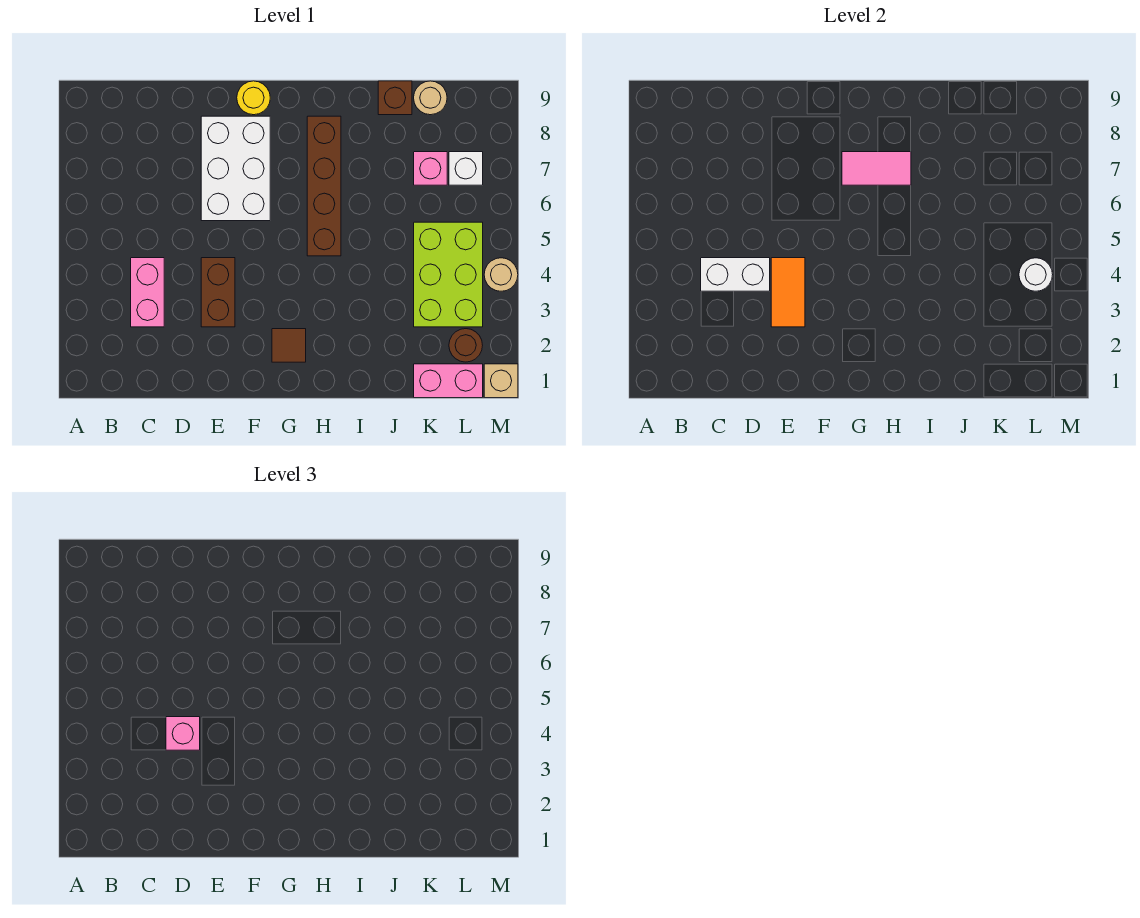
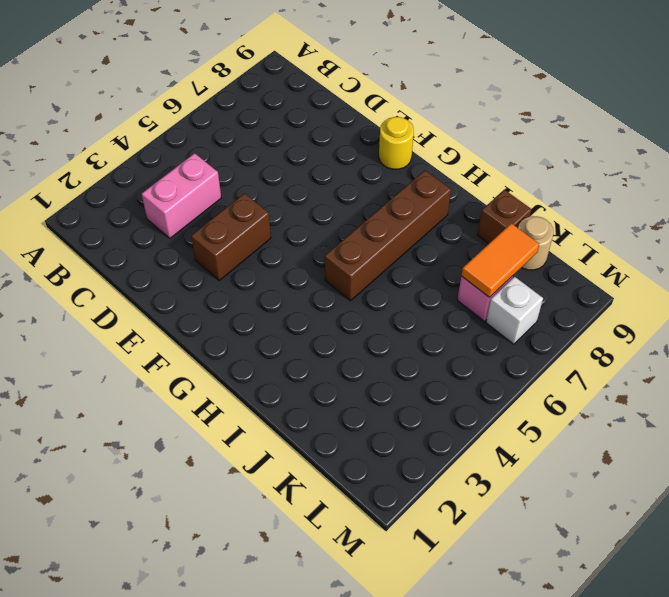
orange 1x2 tile [461,223,539,298] -> orange 1x2 tile moved to [771,258,805,327]
none -> white 2x3 brick [201,116,270,221]
none -> brown 1x1 tile [272,329,306,362]
none -> pink 1x2 brick [414,364,483,398]

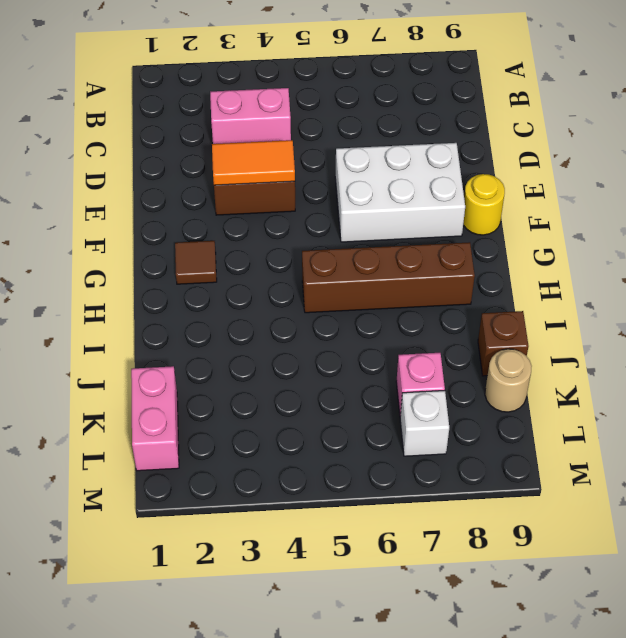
none -> lime 2x3 brick [414,222,483,327]
none -> brown 1x1 round brick [449,329,483,362]
none -> tan 1x1 brick [484,364,518,398]

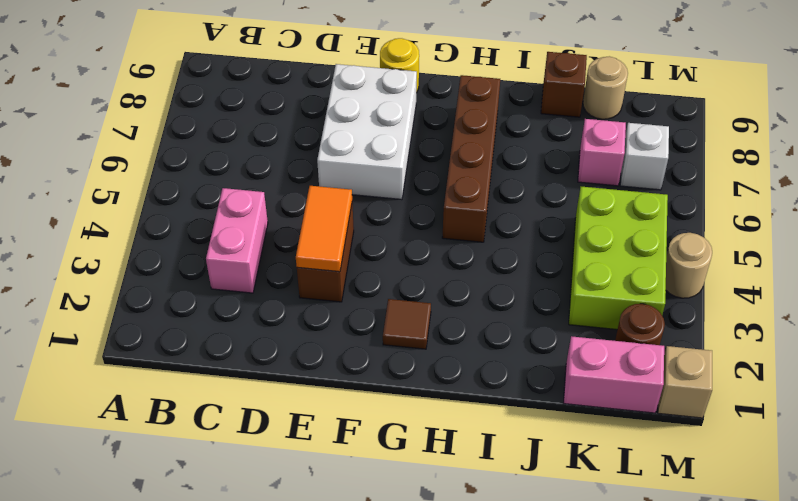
none -> white 1x2 brick [701,258,770,291]
none -> pink 1x2 tile [842,152,911,185]
none -> white 1x1 round brick [1019,258,1053,291]

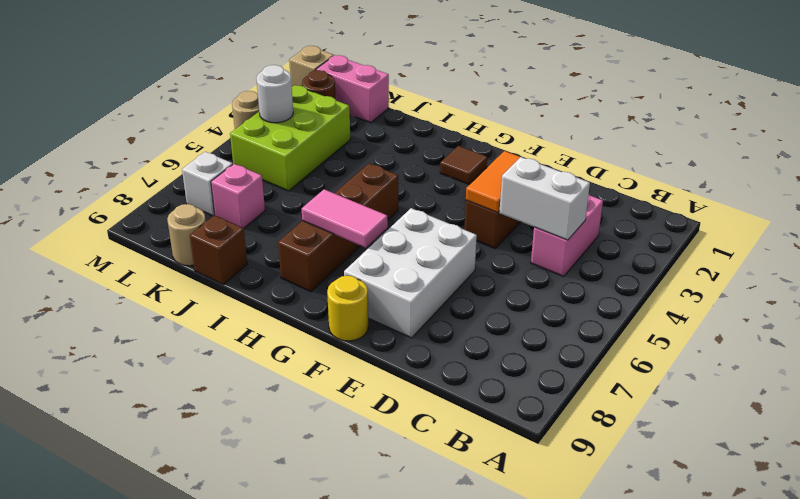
none -> pink 1x1 brick [166,717,200,750]

